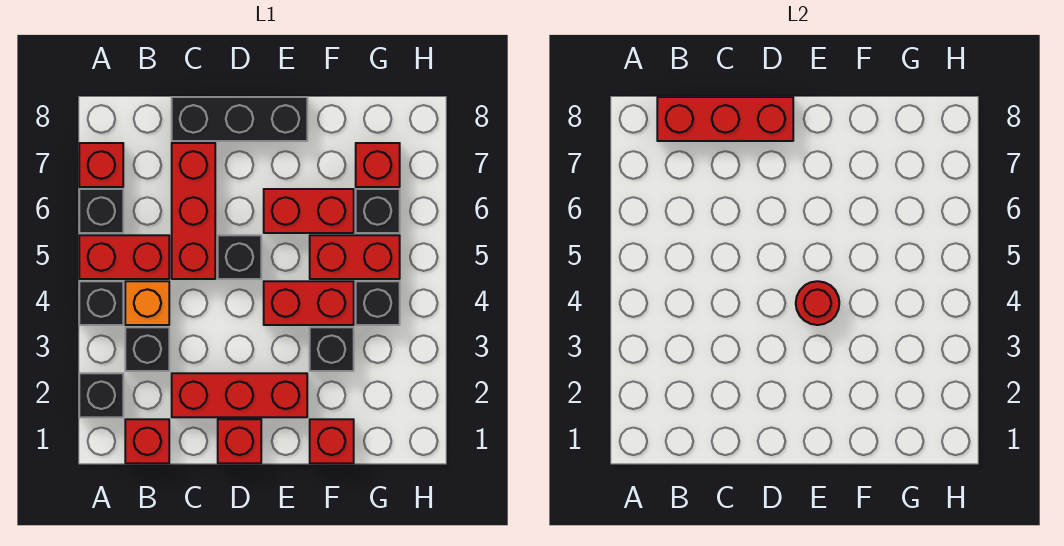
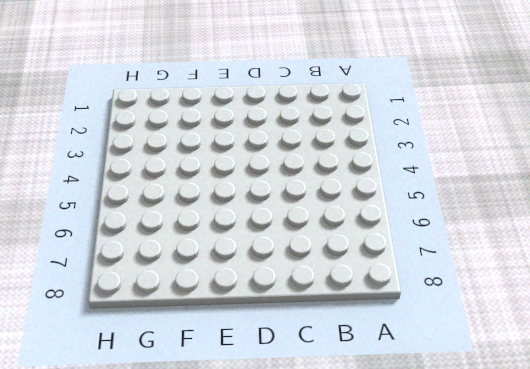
none -> black 1x1 brick [79,373,123,417]
none -> black 1x1 brick [79,281,123,325]
none -> red 1x2 brick [79,235,169,279]

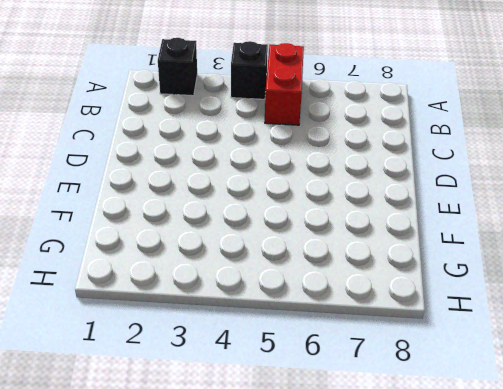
none -> black 1x1 brick [79,189,123,233]
none -> red 1x1 brick [79,143,123,187]
none -> red 1x1 brick [125,419,169,463]

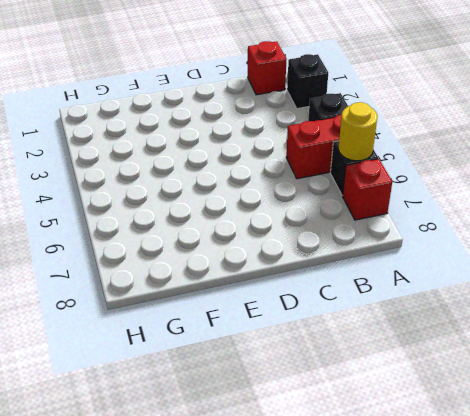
yellow 1x1 round brick [338,102,378,161] -> none
none -> black 1x1 brick [125,327,169,371]
none -> orange 1x1 brick [125,281,169,325]
none -> red 1x3 brick [172,373,307,417]

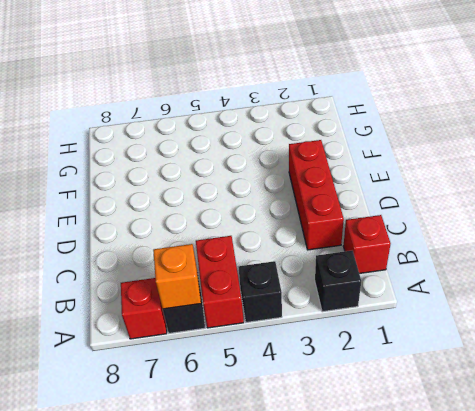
orange 1x1 brick [153,244,201,309] -> orange 1x1 brick moved to [125,281,169,325]
none -> black 1x1 brick [125,327,169,371]
none -> red 1x3 brick [172,143,215,279]
none -> black 1x3 brick [172,97,307,141]

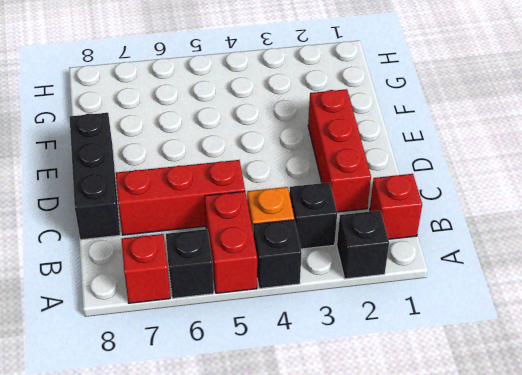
none -> red 1x1 brick [218,419,261,463]
none -> black 1x1 brick [218,235,261,279]
none -> red 1x2 brick [264,281,354,325]

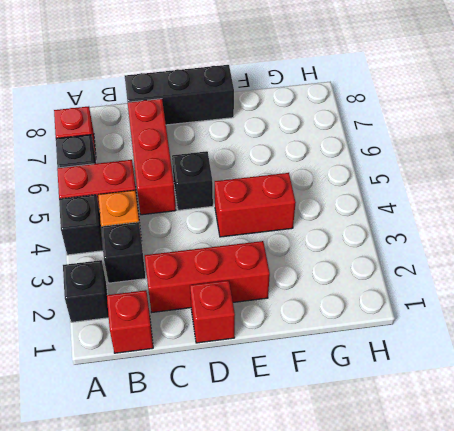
none -> red 1x2 brick [264,189,354,233]
none -> red 1x1 brick [310,419,354,463]
none -> black 1x1 brick [310,327,354,371]

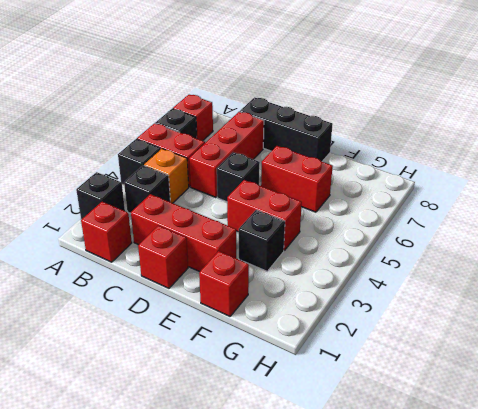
none -> red 1x2 brick [310,235,400,279]
none -> black 1x1 brick [356,281,400,325]
none -> black 1x1 brick [356,189,400,233]

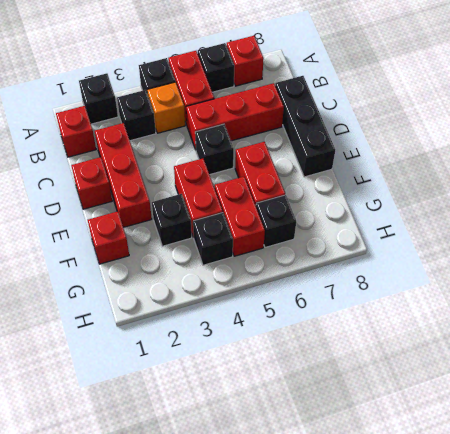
none -> red 1x1 brick [356,143,400,187]
none -> red 1x3 brick [657,97,793,141]
none -> red 1x1 round brick [796,281,839,325]

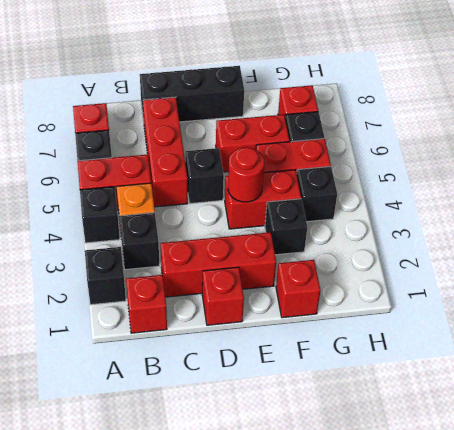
none -> red 1x3 brick [657,97,793,141]

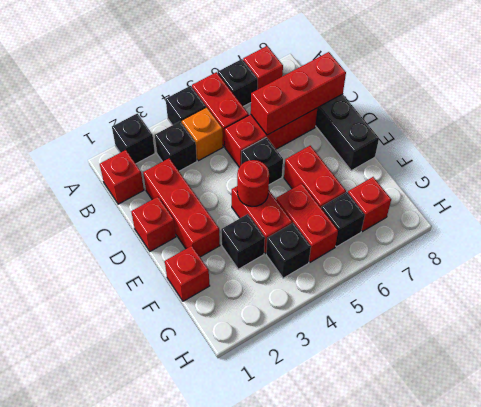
red 1x3 brick [251,52,346,135] -> red 1x3 brick turned to [657,97,793,141]

